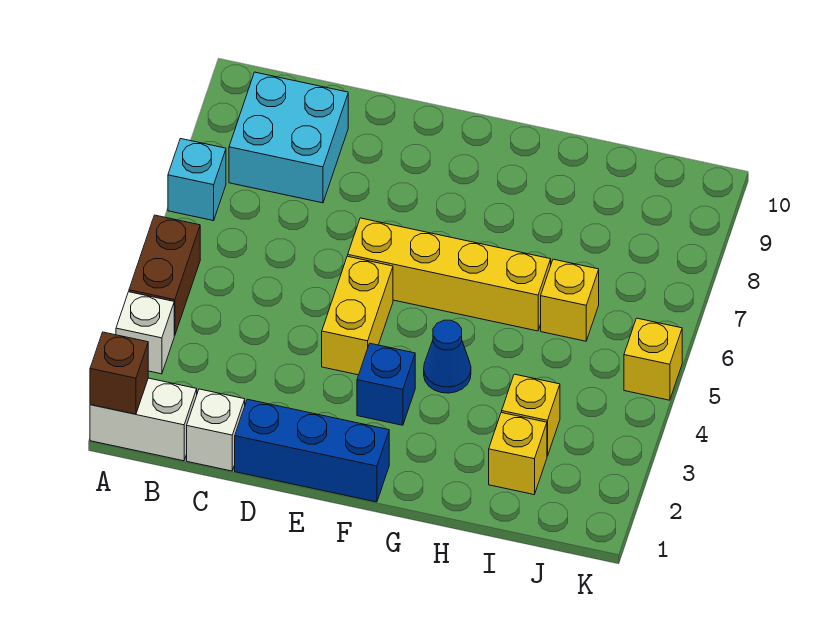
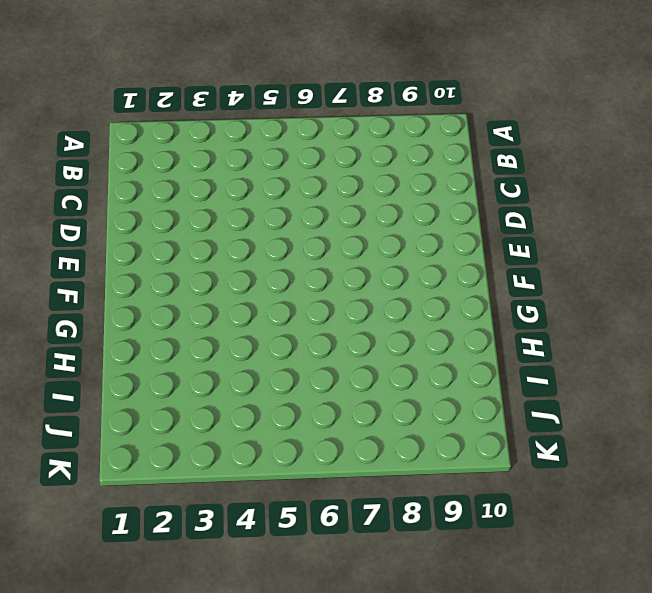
none -> white 1x2 brick [90,378,197,461]
none -> white 1x1 brick [116,292,174,374]
none -> brown 1x2 brick [129,215,200,336]

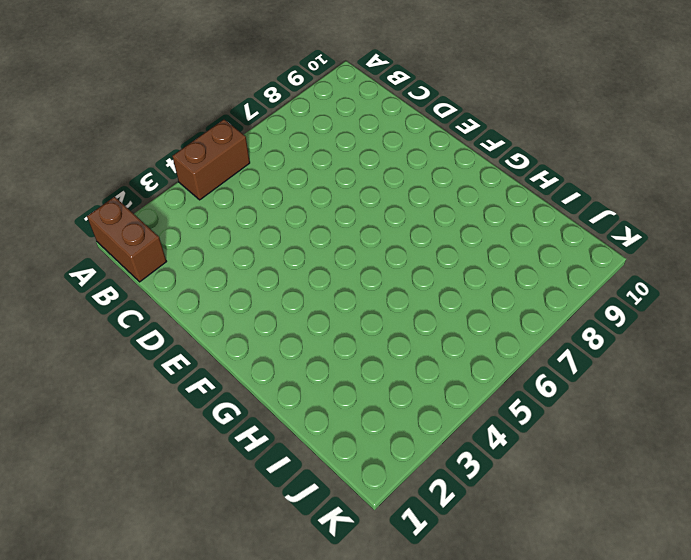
brown 1x2 brick [87,197,166,282] -> white 1x2 brick [90,378,197,461]
none -> white 1x1 brick [116,292,174,374]
none -> cyan 1x1 brick [168,139,226,221]
none -> cyan 2x2 brick [229,72,348,203]

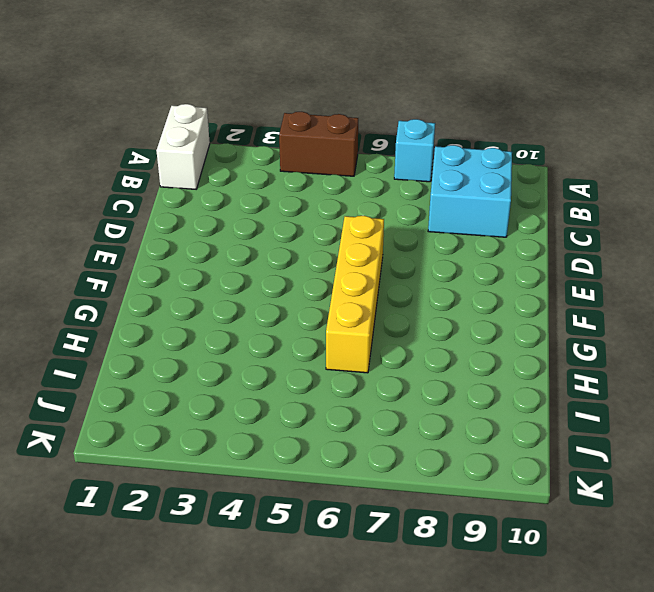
none -> white 1x1 brick [116,292,174,374]
none -> white 1x1 brick [187,389,245,471]
none -> blue 1x3 brick [235,399,389,502]

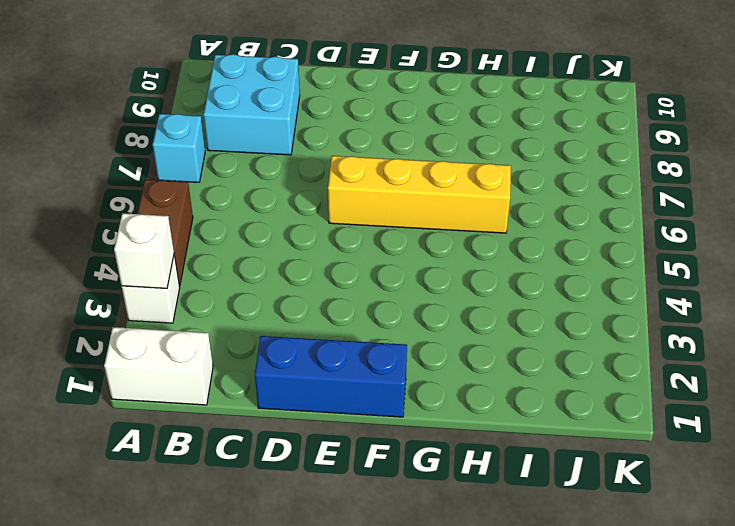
white 1x1 brick [114,213,174,288] -> white 1x1 brick moved to [187,389,245,471]
none -> yellow 1x2 brick [322,256,393,375]
none -> blue 1x1 brick [357,343,415,425]
none -> blue 1x1 cone [424,320,471,393]

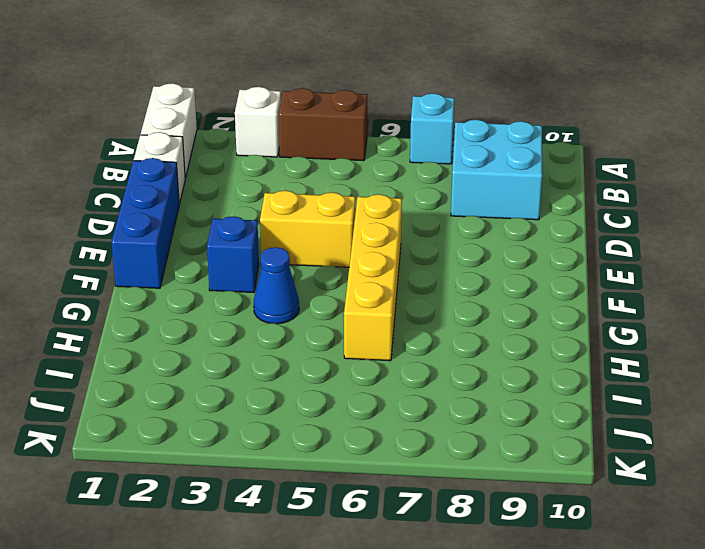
none -> yellow 1x1 brick [489,413,547,495]
none -> yellow 1x1 brick [502,374,560,456]
none -> yellow 1x1 brick [541,259,599,341]

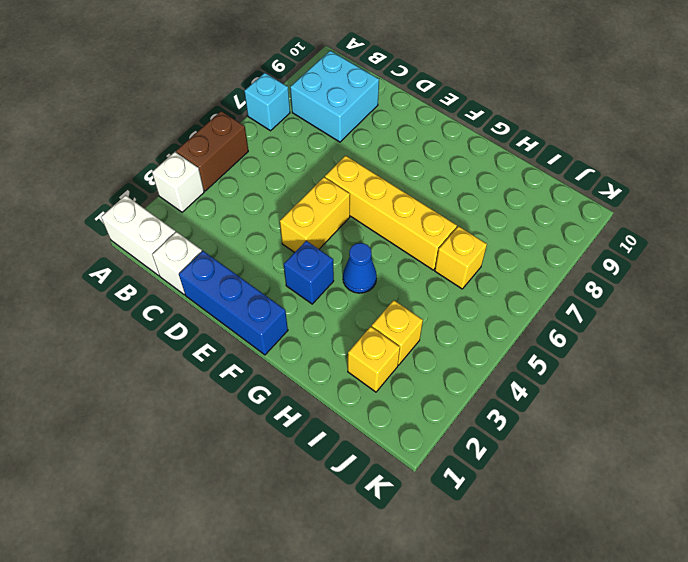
none -> yellow 1x1 brick [624,318,682,400]
none -> brown 1x1 brick [90,332,148,414]

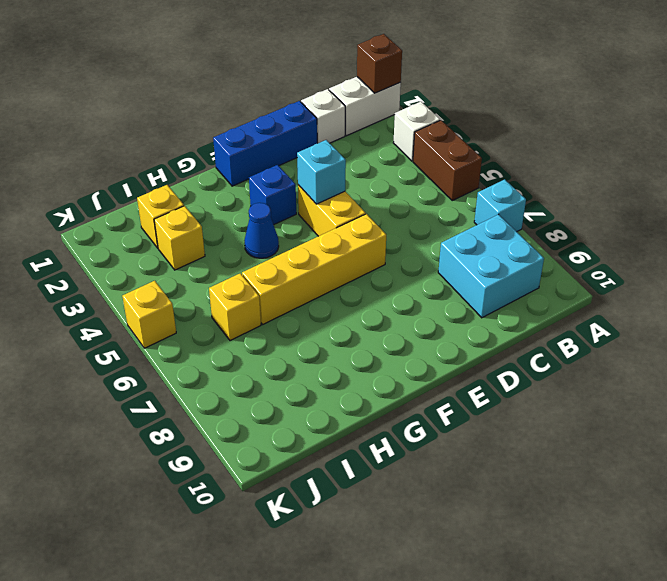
cyan 1x1 brick [297,140,346,204] -> none

